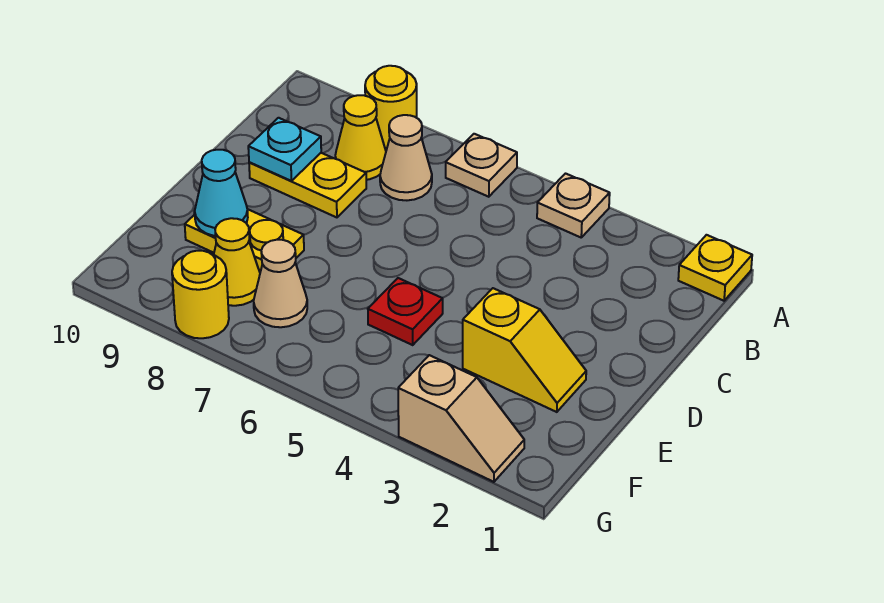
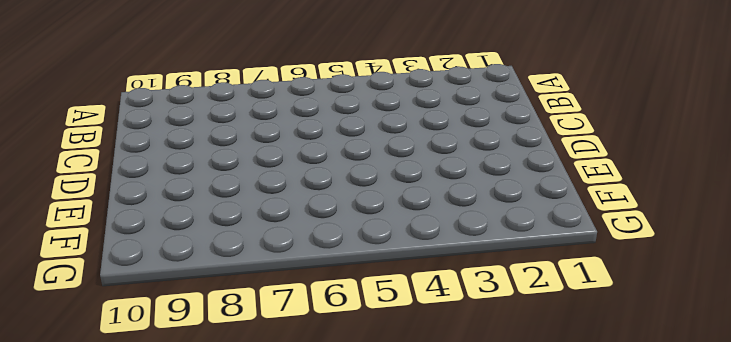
none -> yellow 1x1 plate [678,235,752,301]
none -> tan 1x1 plate [537,174,610,237]
none -> tan 1x1 plate [446,134,517,197]

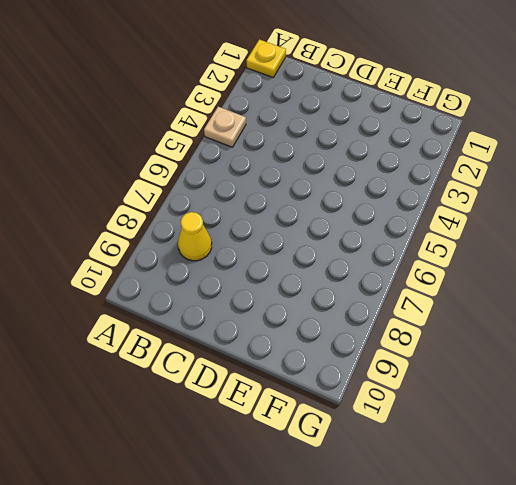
none -> tan 1x1 plate [446,134,517,197]
none -> yellow 1x1 round brick [365,66,417,150]
none -> tan 1x1 cone [380,115,432,200]

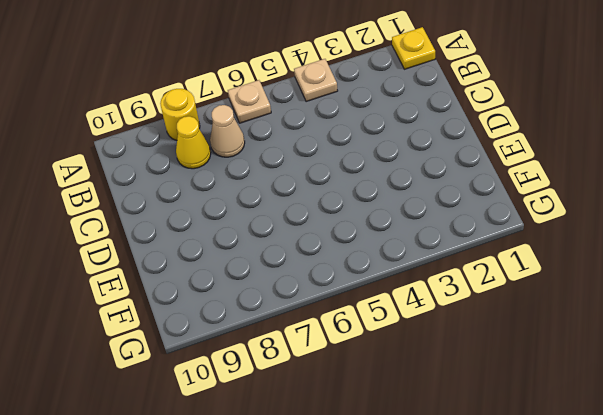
none -> yellow 1x2 plate [249,153,366,217]
none -> yellow 1x2 slope [463,288,586,412]
none -> red 1x1 plate [368,278,443,345]

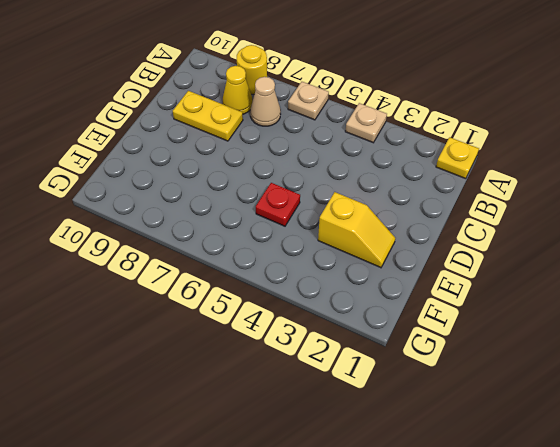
none -> yellow 1x2 plate [185,209,304,272]
none -> tan 1x1 cone [254,240,307,327]
none -> yellow 1x1 cone [214,218,260,306]

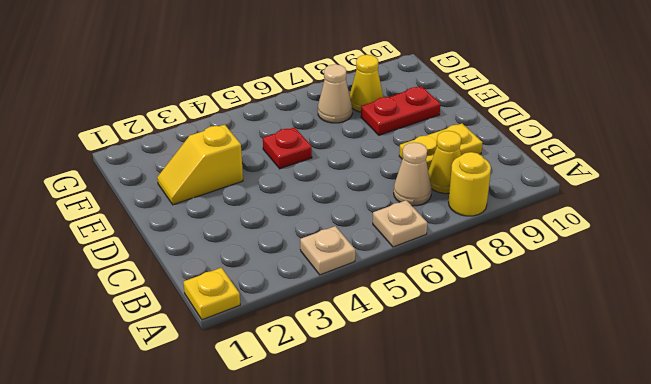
red 1x2 plate [361,86,440,135] -> yellow 1x2 plate [185,209,304,272]
none -> tan 1x2 slope [398,355,524,482]
none -> yellow 1x1 round brick [172,251,229,338]
none -> cyan 1x1 plate [248,118,321,181]

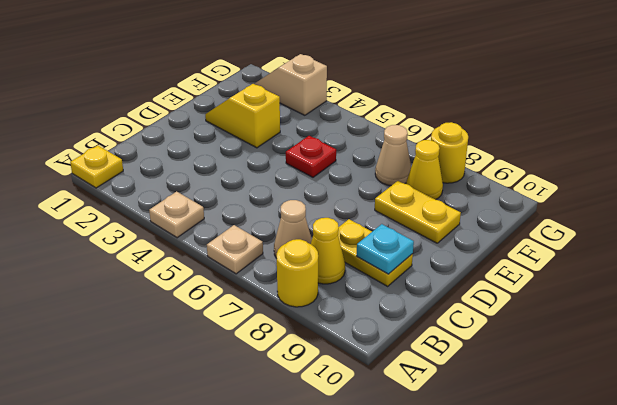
none -> cyan 1x1 cone [195,150,248,236]

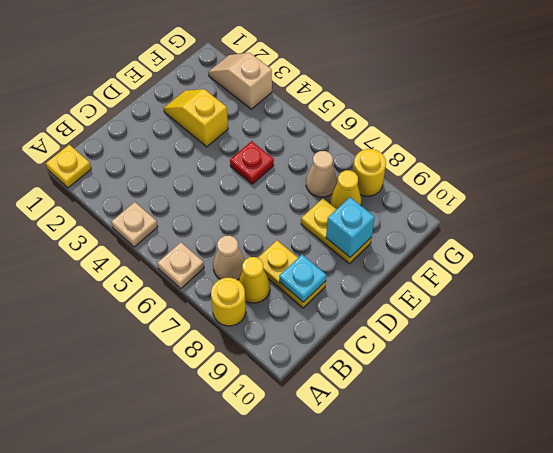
cyan 1x1 brick [326,197,375,257] -> cyan 1x1 cone [195,150,248,236]

